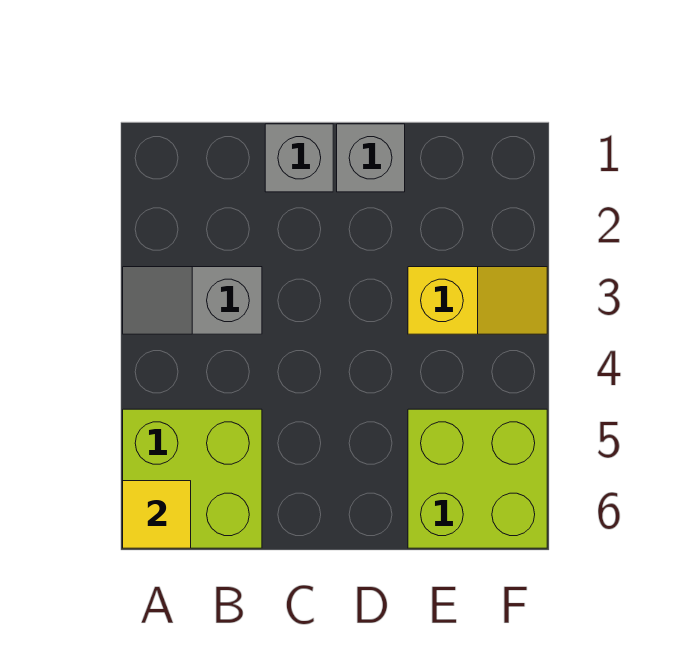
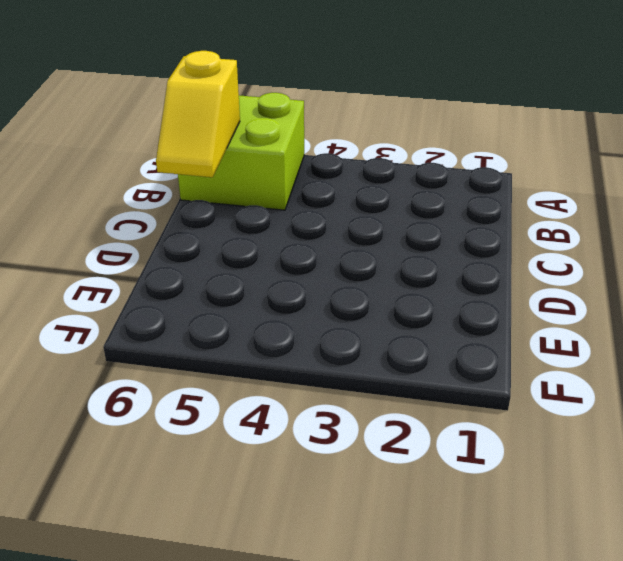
yellow 1x2 slope [156,51,240,177] -> yellow 1x2 slope moved to [408,267,547,334]
none -> grey 1x2 slope [123,267,262,334]
none -> grey 1x1 brick [265,124,333,192]

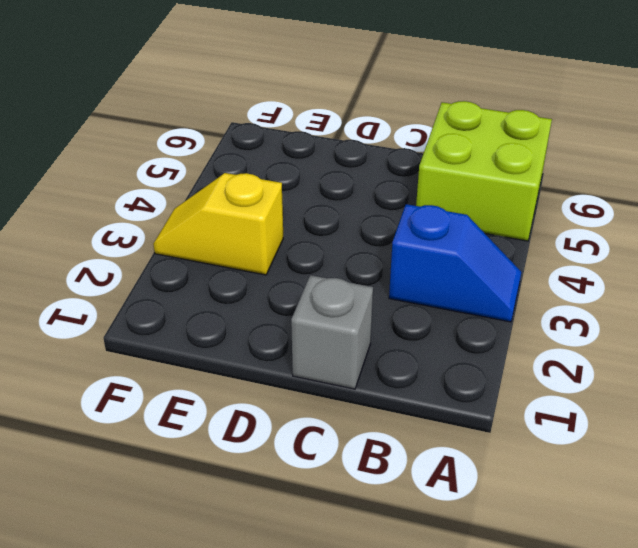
blue 1x2 slope [389,204,521,322] -> grey 1x2 slope [123,267,262,334]
none -> grey 1x1 brick [337,124,405,192]
none -> lime 2x2 brick [408,409,547,548]

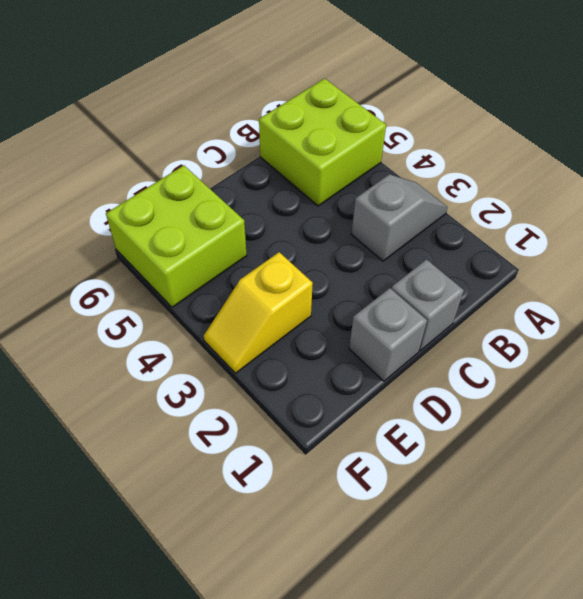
none -> yellow 1x1 tile [123,481,191,548]

